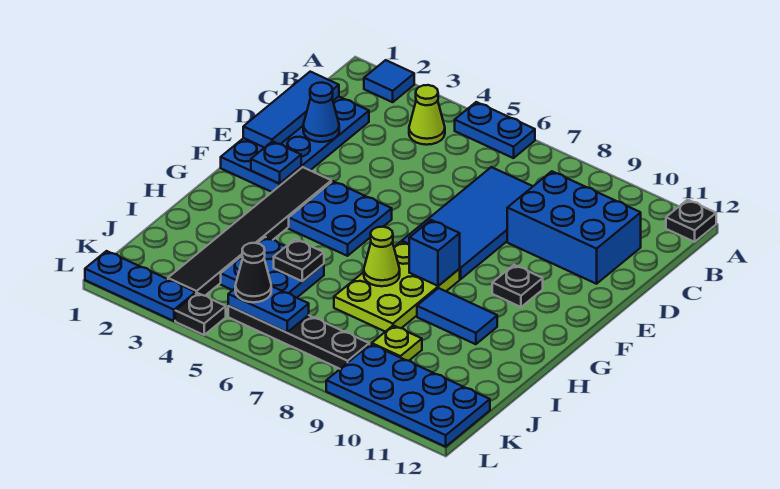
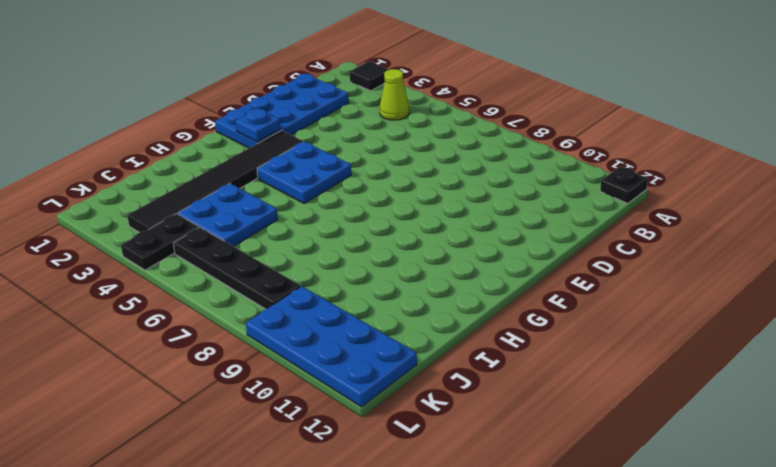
black 1x1 tile [350,61,389,91] -> blue 1x1 tile [364,60,414,102]
black 1x2 plate [121,214,199,270] -> black 1x1 plate [175,293,226,335]
none -> blue 1x2 plate [455,102,535,158]
none -> blue 2x4 tile [402,167,533,279]
none -> blue 2x3 brick [507,171,641,284]

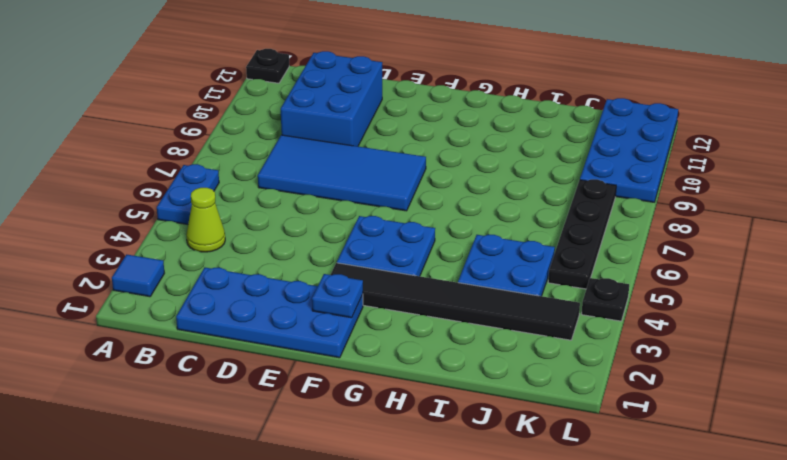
none -> black 1x1 plate [492,265,543,307]
none -> lime 2x3 plate [334,242,460,332]
none -> blue 1x2 tile [417,288,497,344]

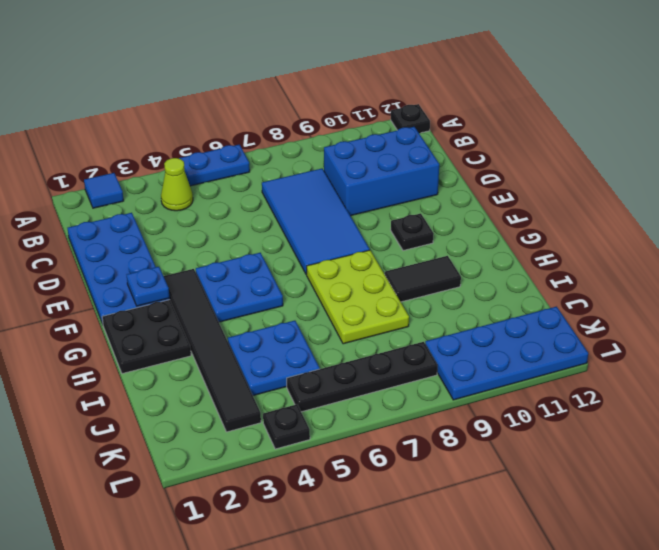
black 2x2 plate [102,300,191,374] -> none
black 1x2 tile [385,256,461,302] -> blue 1x2 tile [417,288,497,344]
none -> lime 1x1 plate [372,325,422,361]
none -> blue 1x3 plate [85,251,196,321]
none -> blue 1x3 tile [243,72,339,148]

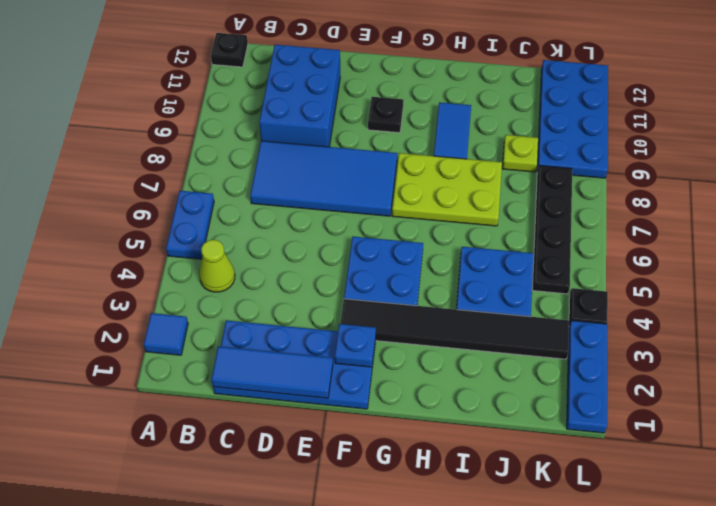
none -> blue 1x1 cone [303,83,339,142]
none -> blue 1x1 brick [409,220,460,286]
none -> lime 1x1 cone [364,227,400,286]

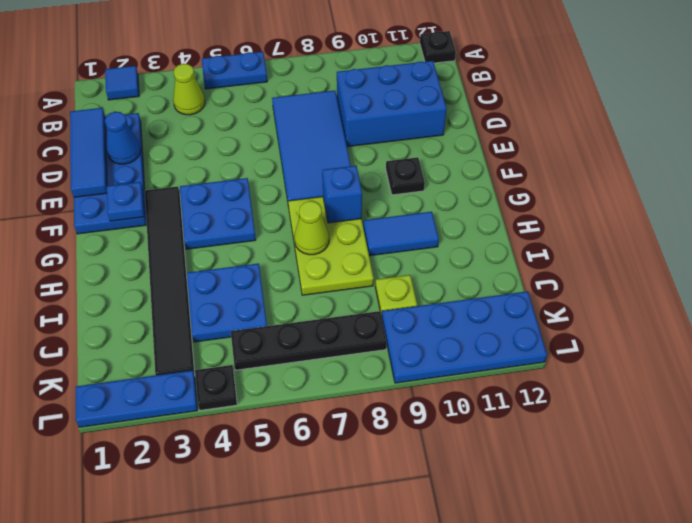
none -> black 1x1 plate [274,239,324,281]
none -> blue 1x2 plate [228,286,309,332]
none -> black 1x1 cone [235,243,271,302]

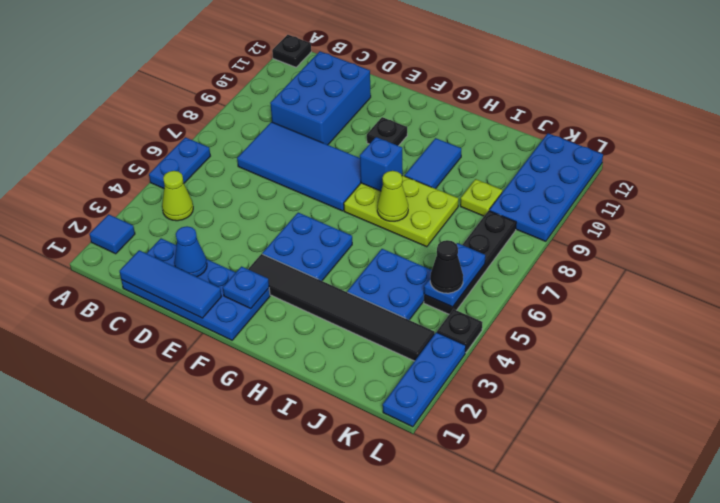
none -> black 1x1 plate [274,239,324,281]

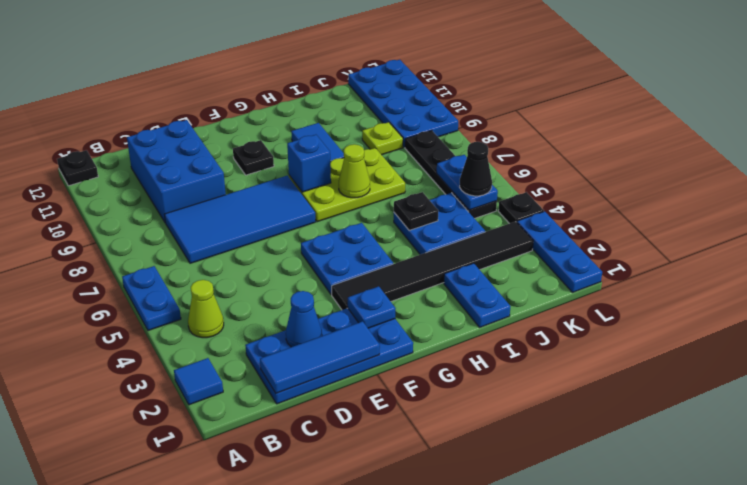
blue 1x2 plate [444,263,511,327] -> none

